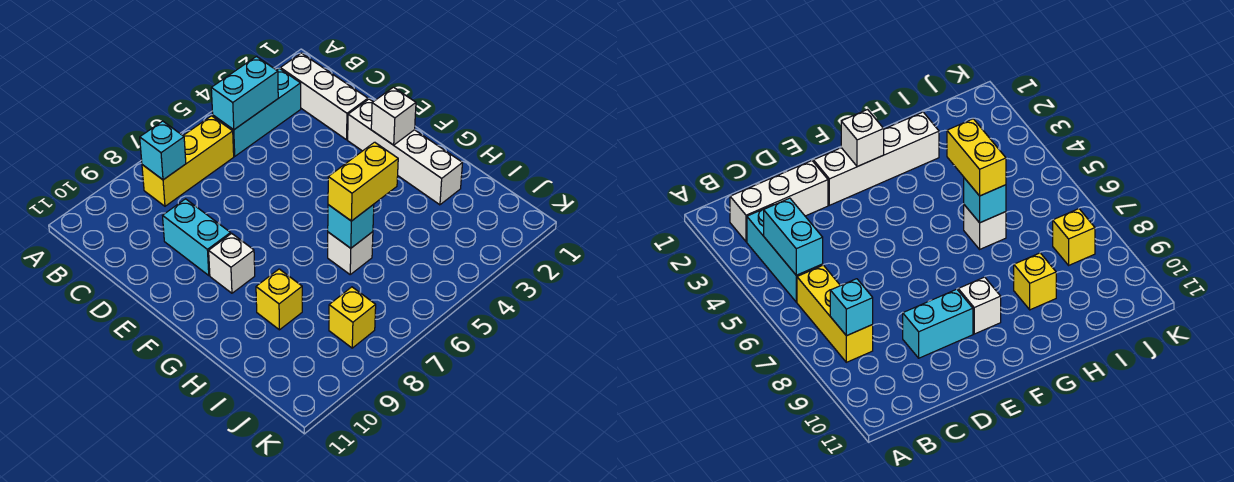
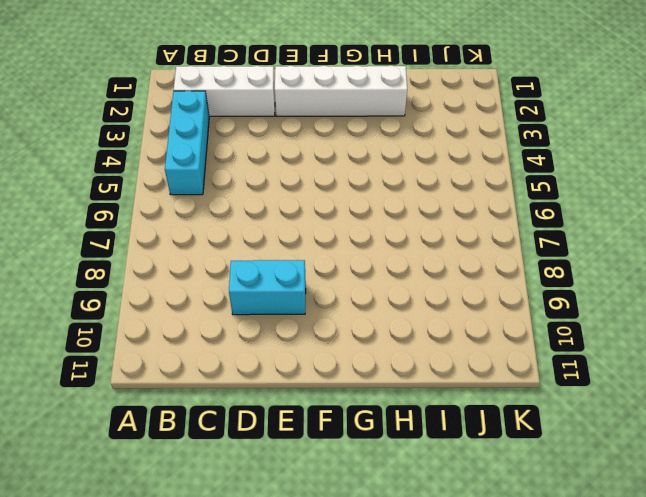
none -> yellow 1x3 brick [142,116,234,206]
none -> white 1x1 brick [209,233,255,293]
none -> white 1x1 brick [328,232,373,274]

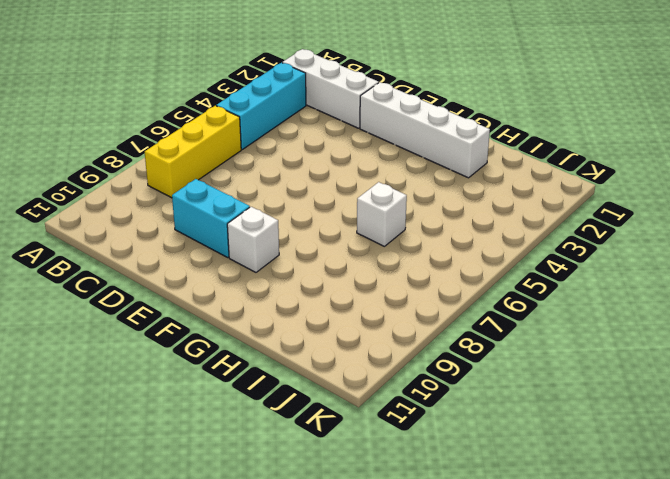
none -> yellow 1x1 brick [256,269,302,330]
none -> yellow 1x1 brick [329,287,376,348]
none -> cyan 1x2 brick [211,56,278,130]

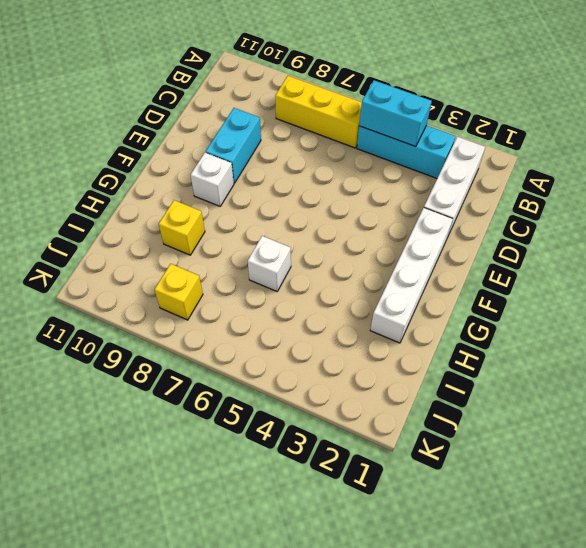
none -> cyan 1x1 brick [140,121,186,180]
none -> white 1x1 brick [371,87,416,145]
none -> cyan 1x1 brick [328,204,374,248]

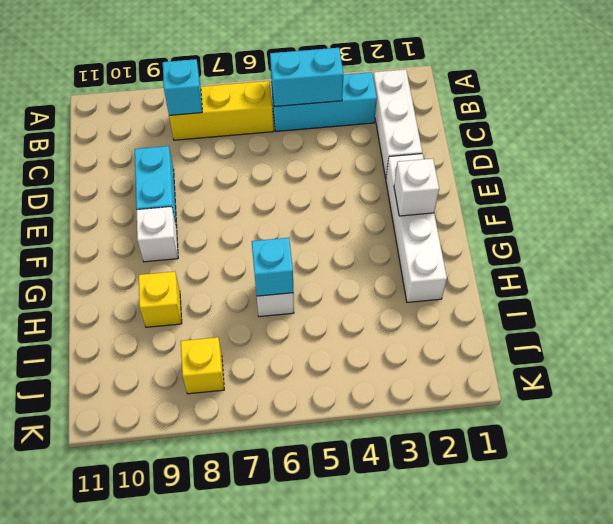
none -> yellow 1x2 brick [328,142,398,221]

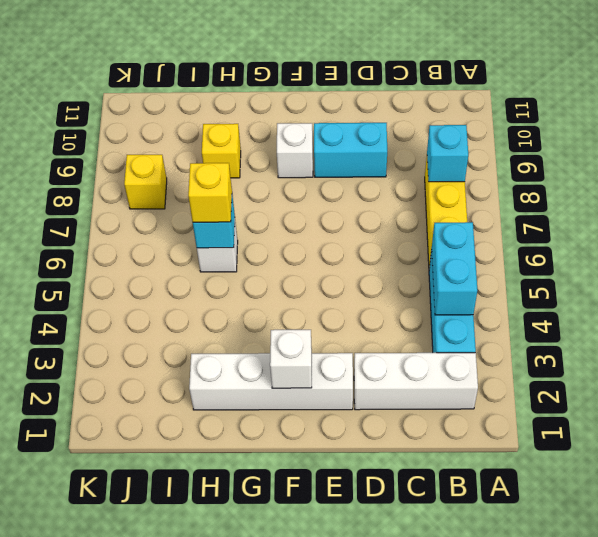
yellow 1x1 brick [188,163,232,222] -> yellow 1x2 brick [328,142,398,221]

